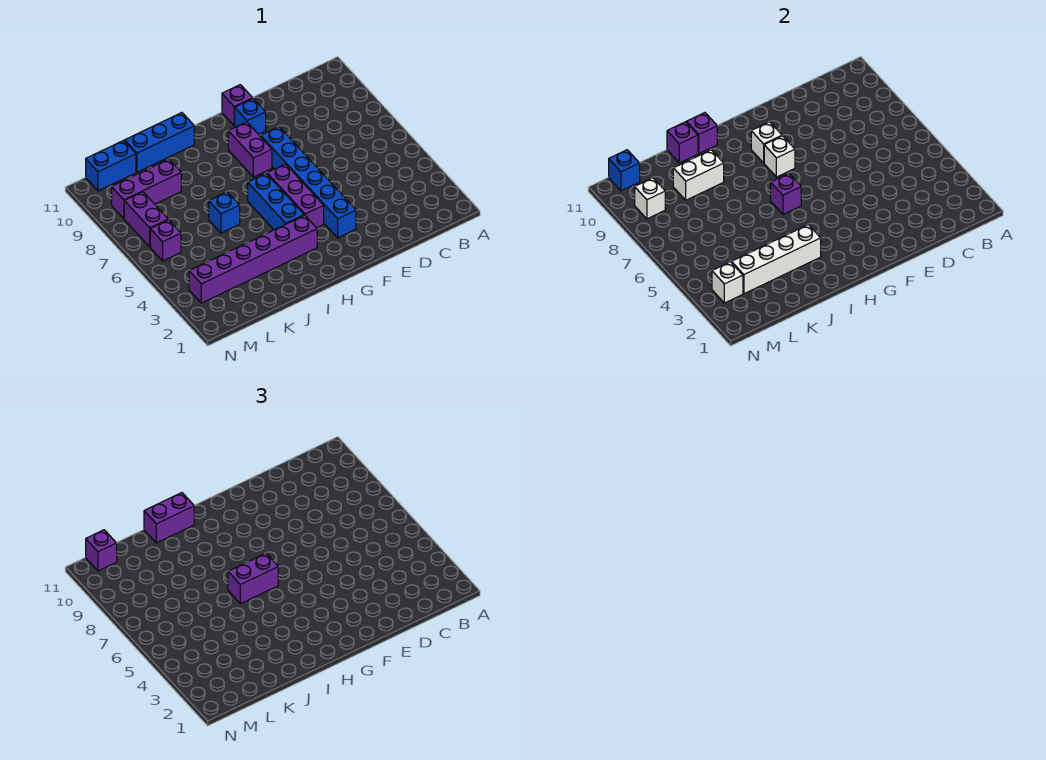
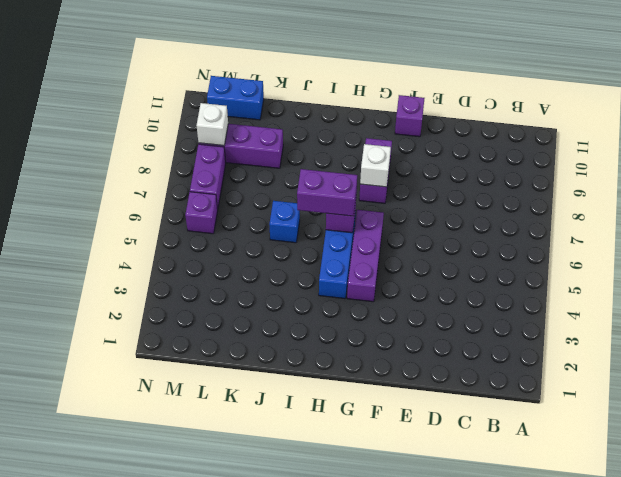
none -> blue 1x6 brick [261,127,356,238]
none -> blue 1x1 brick [234,99,266,134]
none -> purple 1x6 brick [189,215,317,303]

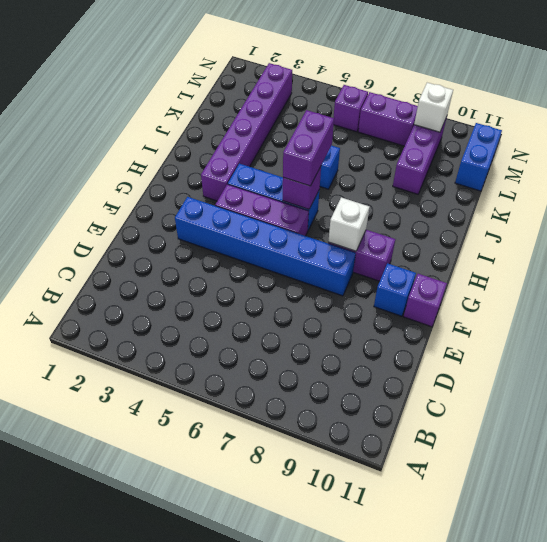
none -> blue 1x3 brick [125,113,194,172]
none -> white 1x1 brick [751,122,782,163]
none -> white 1x4 brick [732,225,821,294]

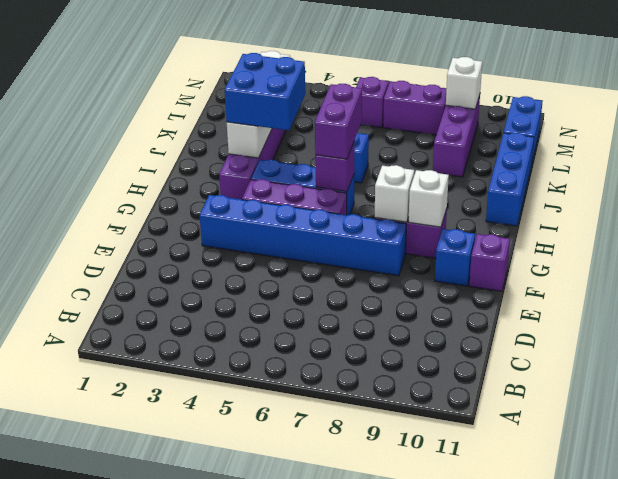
blue 2x2 brick [225,53,305,130] -> none
none -> purple 1x1 brick [687,113,717,154]
none -> white 1x2 brick [673,150,724,200]
none -> purple 1x1 brick [667,122,698,163]

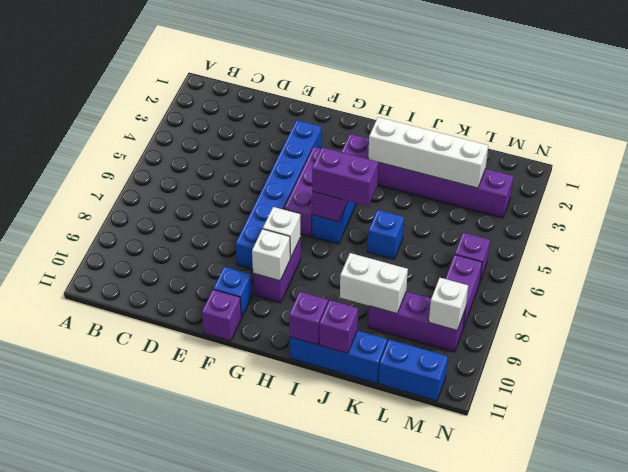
none -> white 1x1 brick [712,262,743,303]
none -> blue 1x1 brick [609,150,640,191]
none -> purple 1x2 brick [144,493,194,543]

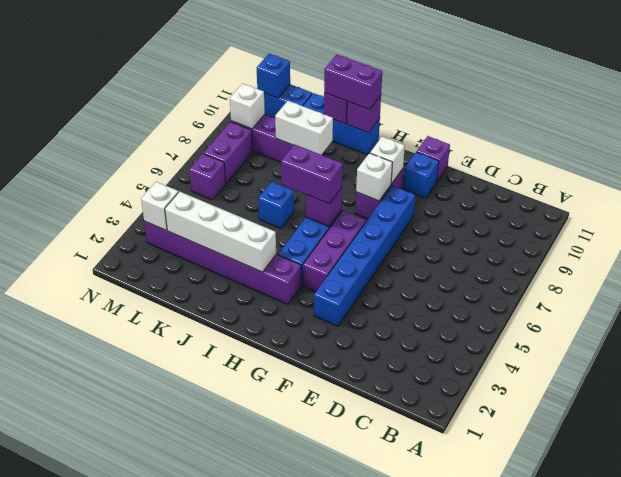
none -> purple 1x1 brick [86,530,117,571]

